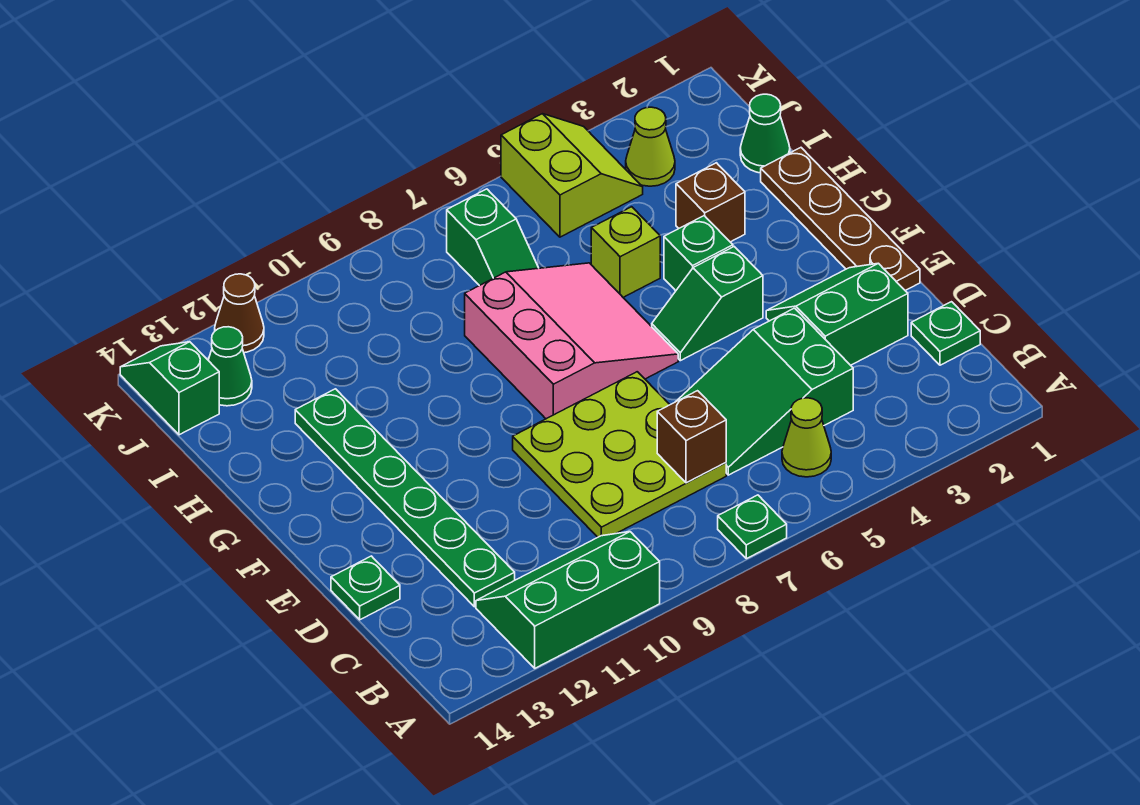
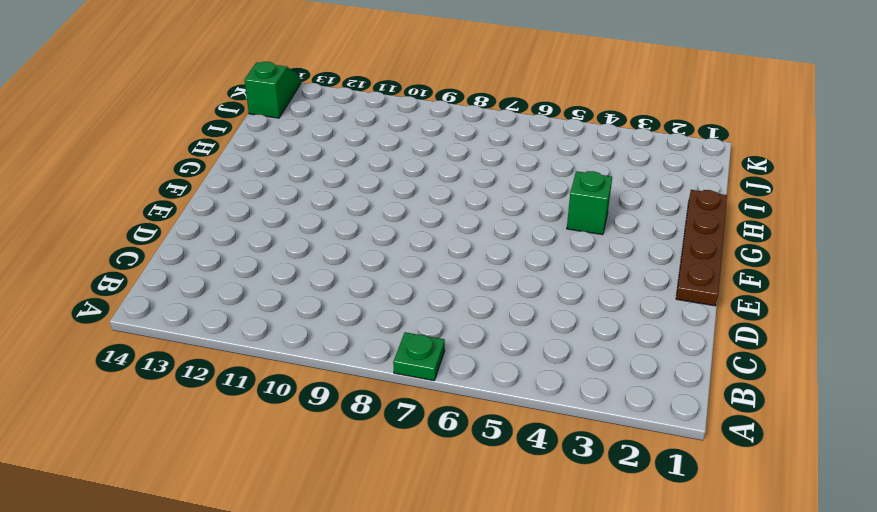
none -> green 2x3 slope [476,532,660,668]
none -> lime 1x1 cone [782,398,831,477]
none -> green 1x1 plate [911,302,980,365]

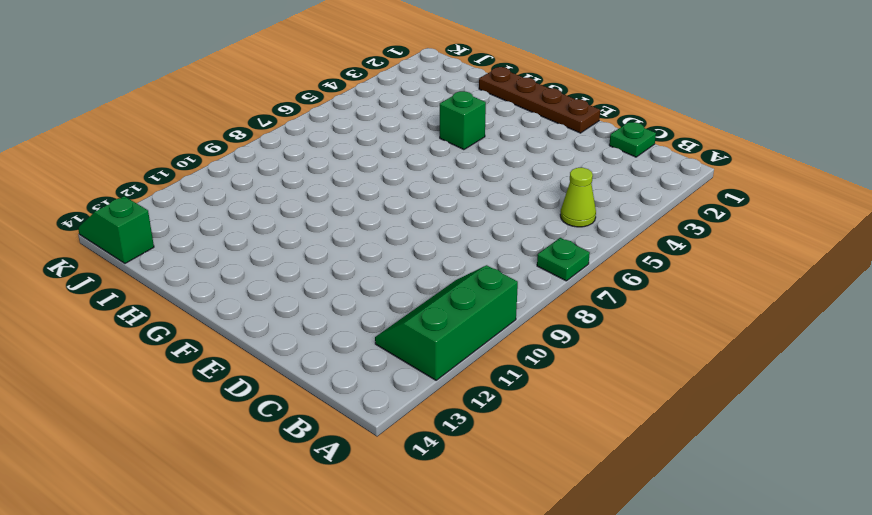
none -> green 2x3 slope [677,308,853,475]
none -> lime 3x3 plate [513,372,726,537]
none -> green 1x6 plate [295,389,515,607]

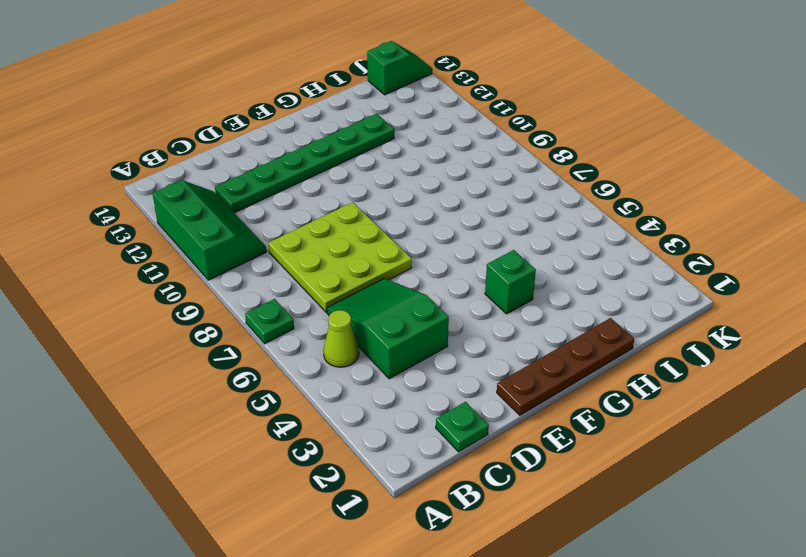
none -> green 2x2 slope [766,263,908,365]
none -> green 1x1 plate [331,556,400,620]
none -> green 1x2 slope [652,247,763,361]

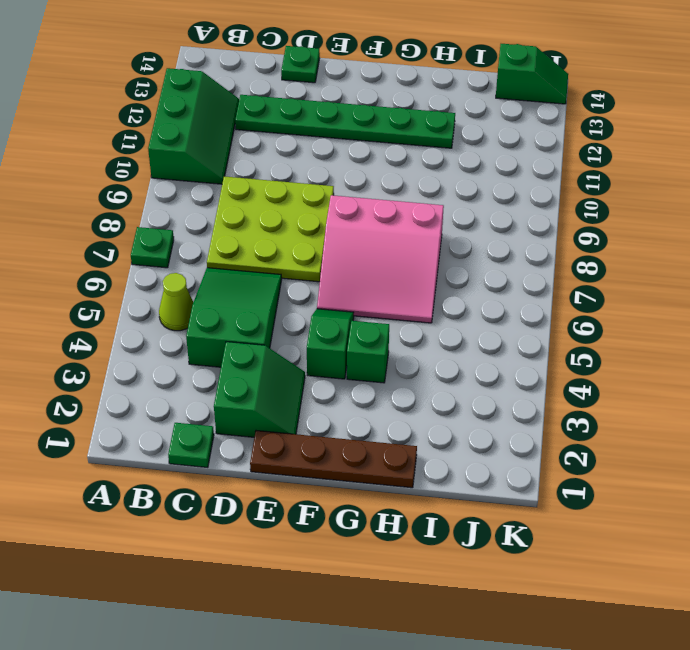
none -> brown 1x1 brick [676,163,745,242]
none -> lime 1x1 brick [591,207,660,297]
none -> green 1x1 cone [740,94,790,173]

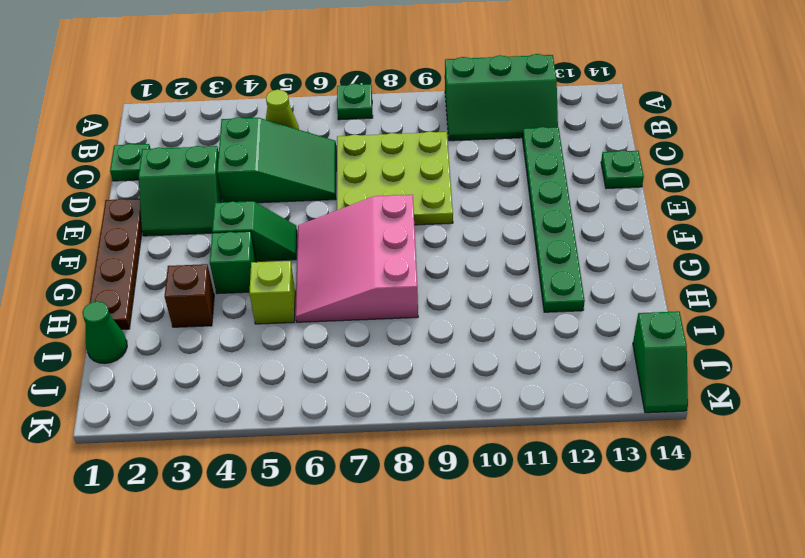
none -> green 1x2 slope [447,189,538,286]
none -> lime 1x1 cone [626,107,675,186]
none -> lime 2x2 slope [501,114,643,237]

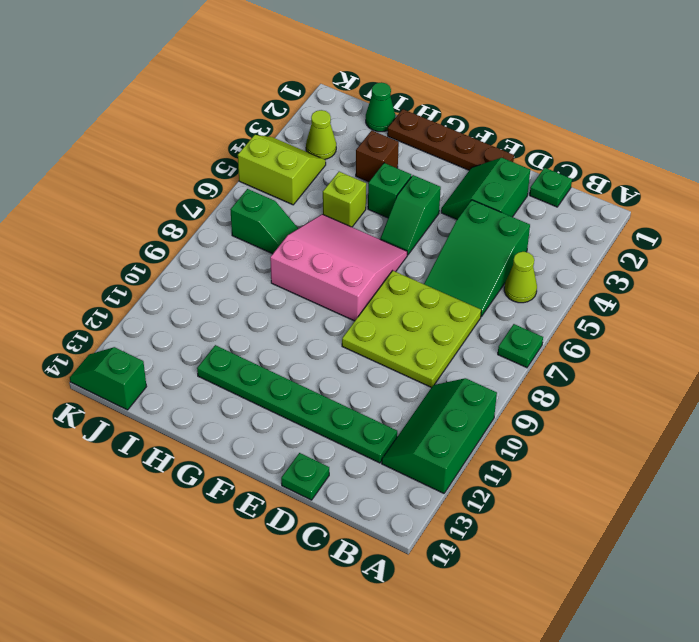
none -> green 1x1 cone [208,327,252,406]
none -> brown 1x1 cone [215,274,264,353]
none -> brown 1x1 brick [657,391,726,483]

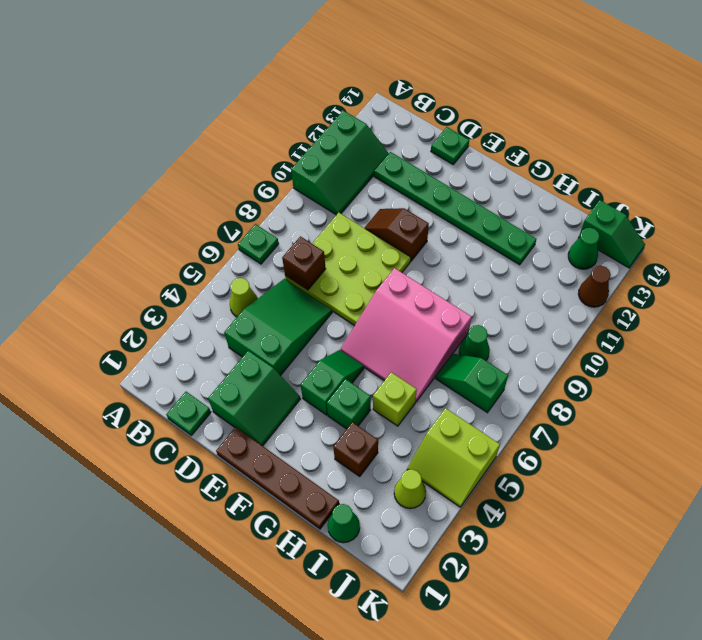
brown 1x2 slope [365,208,429,261] -> none
green 1x1 cone [459,325,490,361] -> none

